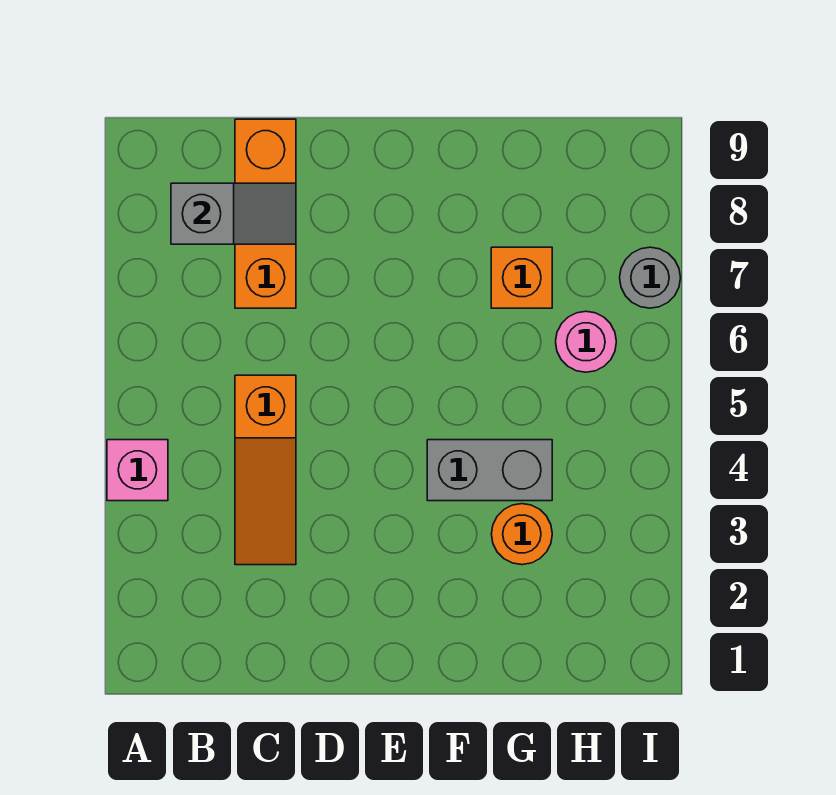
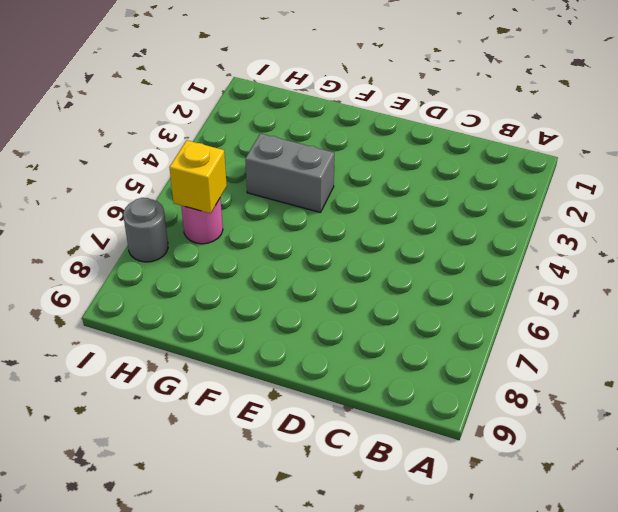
yellow 1x1 brick [169,140,227,213] -> none
none -> pink 1x1 brick [107,440,168,501]
none -> orange 1x3 slope [235,375,296,565]

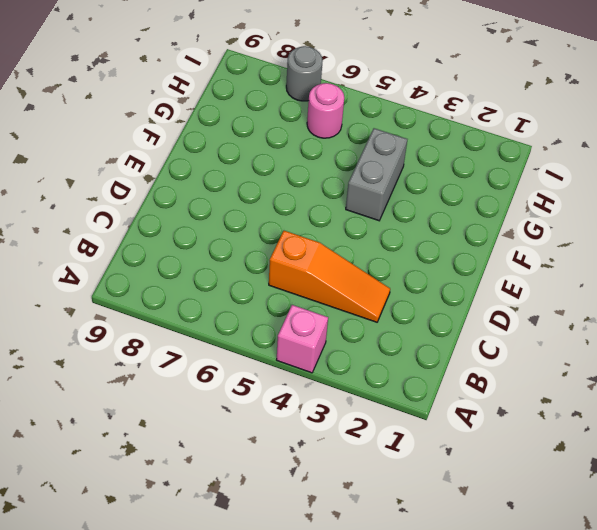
none -> orange 1x3 brick [235,119,296,308]
none -> orange 1x1 round brick [491,504,552,565]

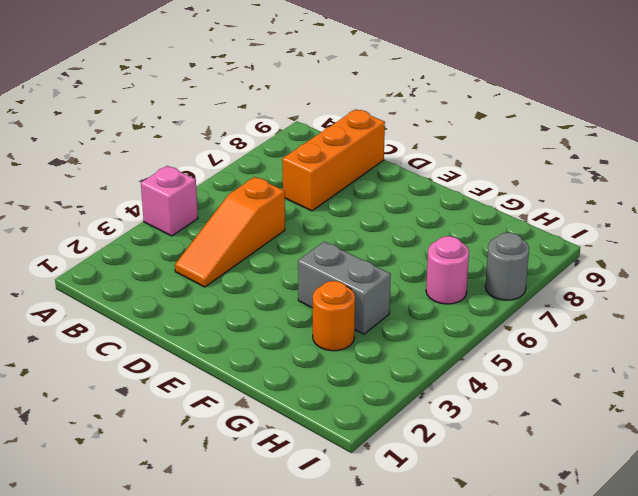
none -> orange 1x1 brick [491,247,552,308]
none -> grey 1x2 slope [171,183,296,244]

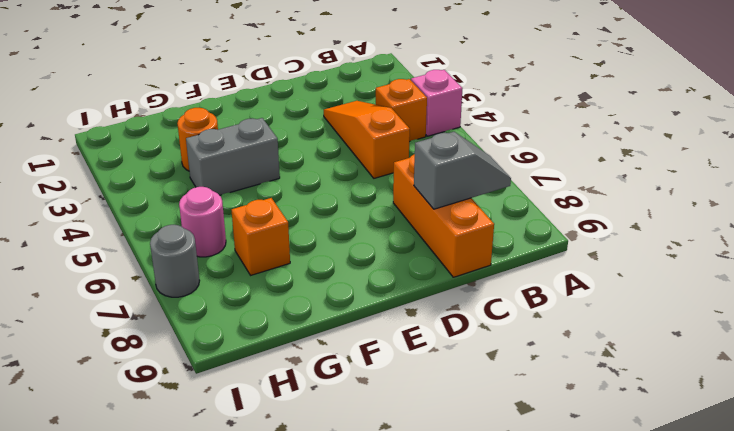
orange 1x1 brick [376,79,427,142] -> none
grey 1x2 slope [414,132,511,209] -> grey 1x2 slope turned to [171,183,296,244]

